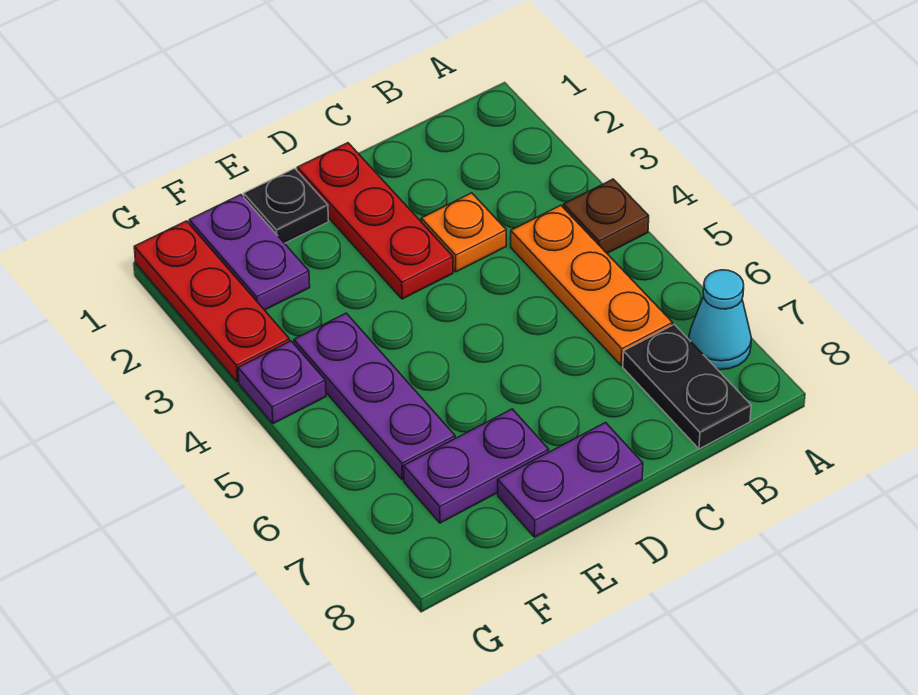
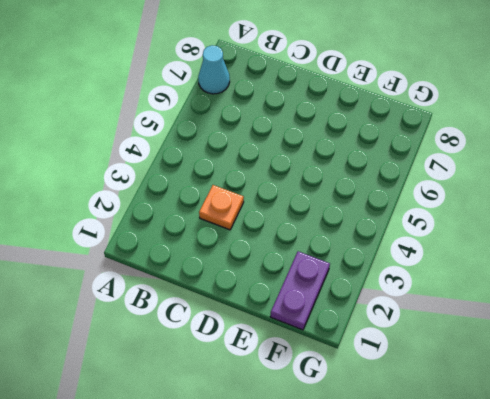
none -> brown 1x1 plate [563,179,649,253]
none -> orange 1x3 plate [511,205,673,365]
none -> black 1x2 plate [623,325,751,449]

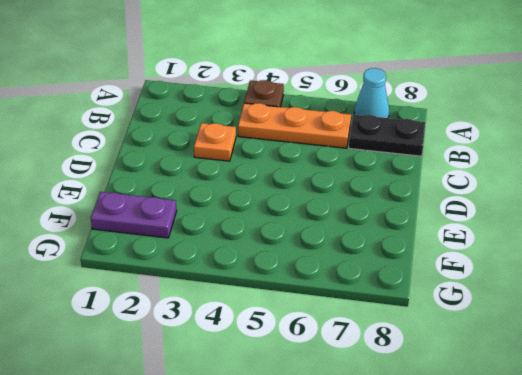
none -> red 1x3 plate [297,143,453,299]
none -> purple 1x2 plate [498,423,643,537]
none -> black 1x1 plate [244,168,329,243]

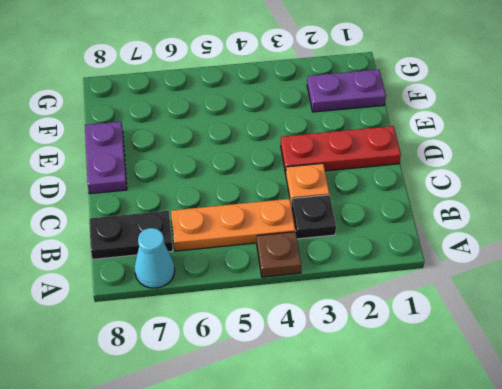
black 1x1 plate [291,195,336,239] -> black 1x1 plate moved to [244,168,329,243]
none -> purple 1x2 plate [404,409,549,523]
none -> purple 1x3 plate [294,313,455,480]
none -> red 1x3 plate [134,221,290,382]

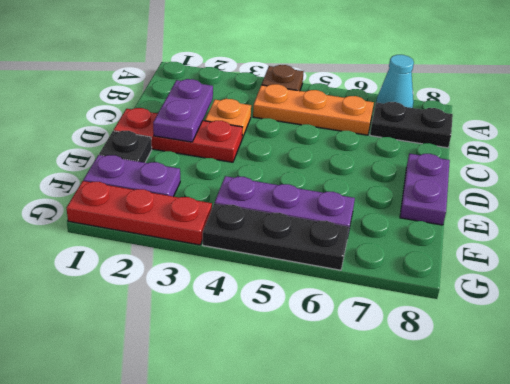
purple 1x2 plate [153,79,213,142] -> purple 1x2 plate moved to [404,409,549,523]
black 1x3 plate [203,204,349,270] -> purple 1x1 plate [238,341,326,424]

